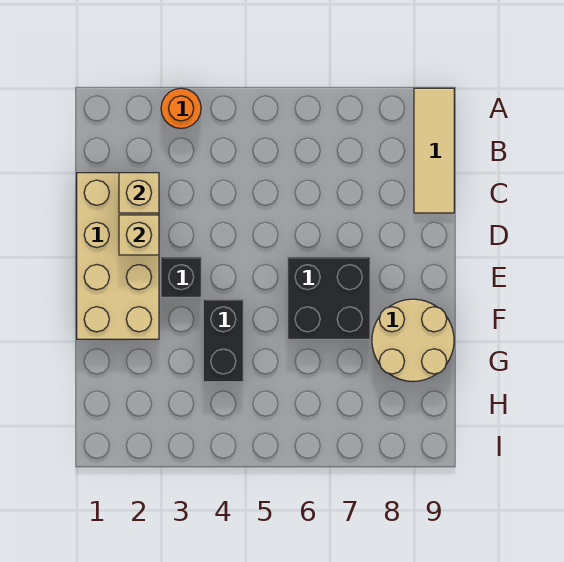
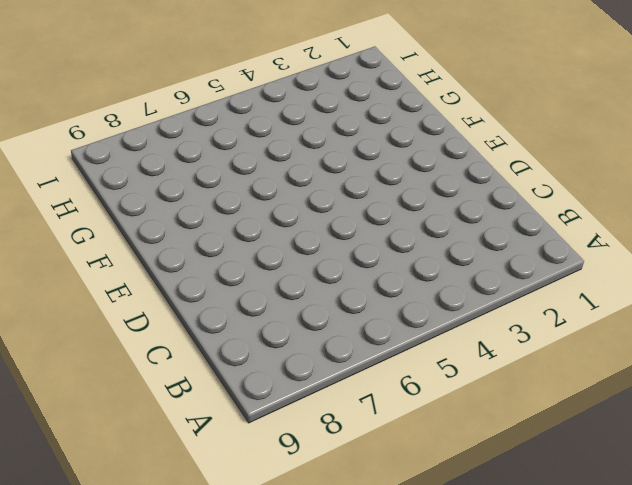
none -> orange 1x1 round brick [161,88,201,128]
none -> tan 1x3 tile [414,88,454,213]

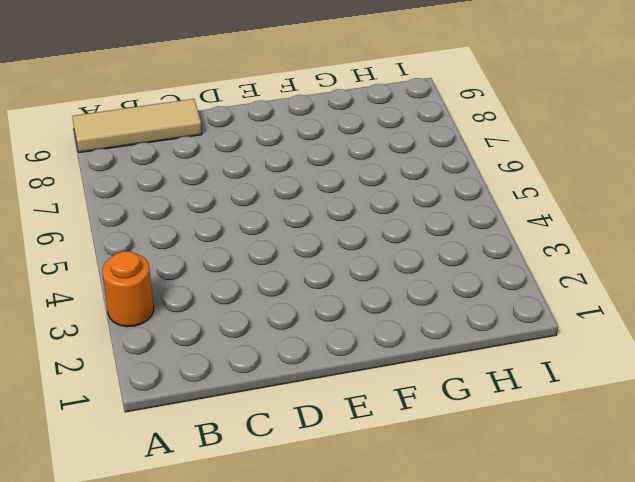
none -> tan 2x4 brick [77,173,159,339]
none -> black 1x1 brick [161,257,201,297]

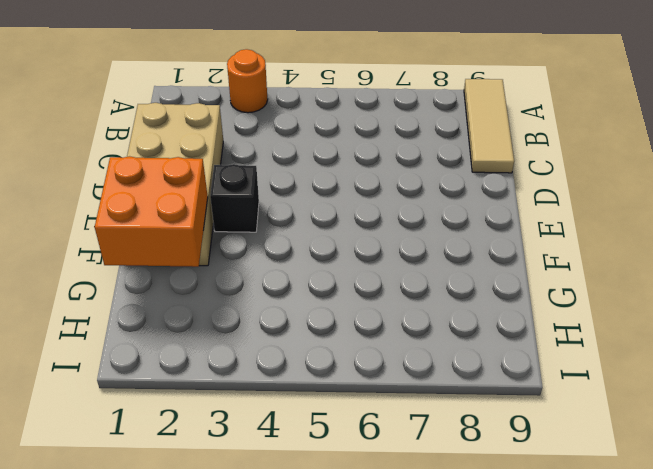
orange 2x2 brick [95,156,208,267] -> none
none -> black 2x2 brick [288,257,370,339]
none -> black 1x2 brick [203,299,243,382]

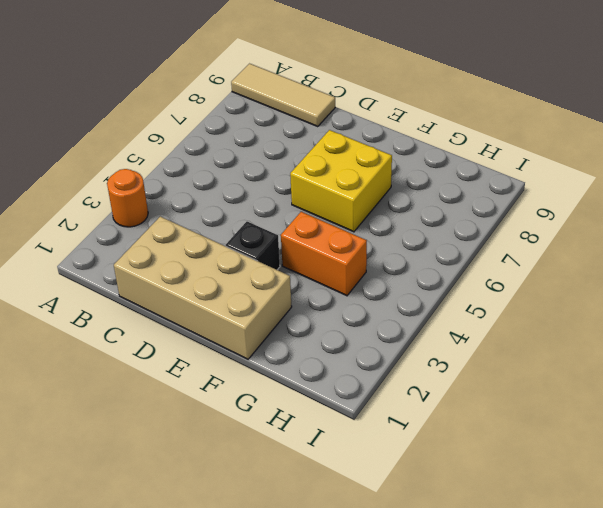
yellow 2x2 brick [290,130,392,232] -> black 2x2 brick [288,257,370,339]
orange 1x2 brick [281,212,367,296] -> black 1x2 brick [203,299,243,382]
none -> tan 2x2 round brick [372,299,454,381]
none -> tan 1x1 brick [119,173,159,213]

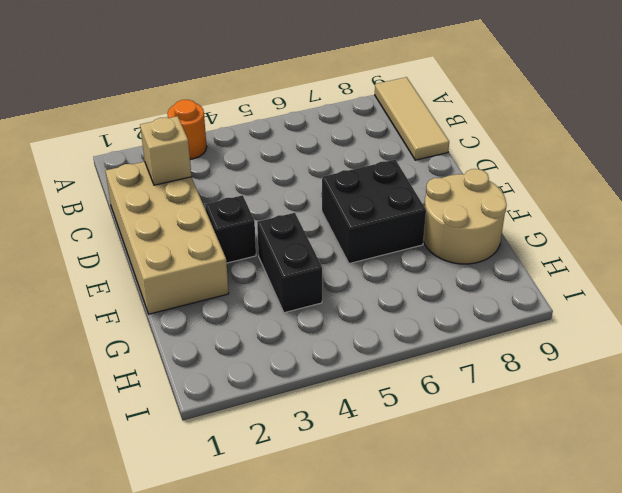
none -> tan 1x1 brick [119,215,159,255]

